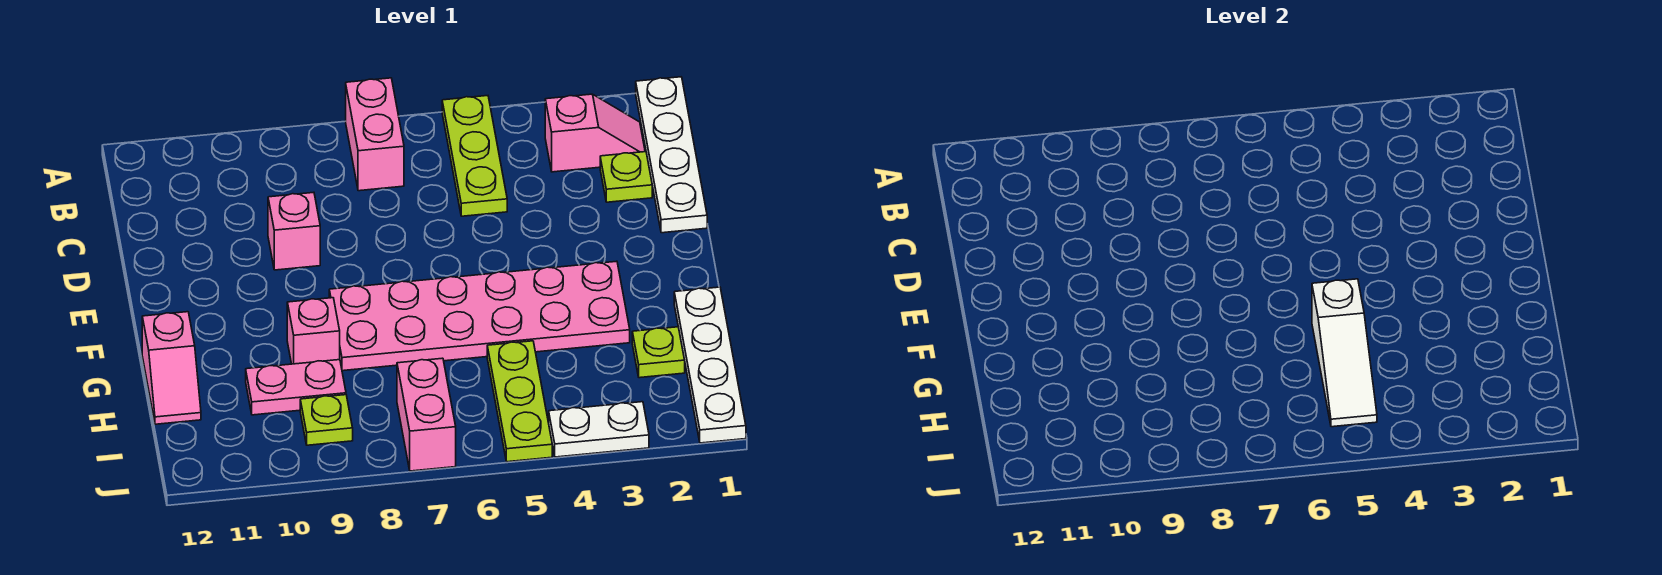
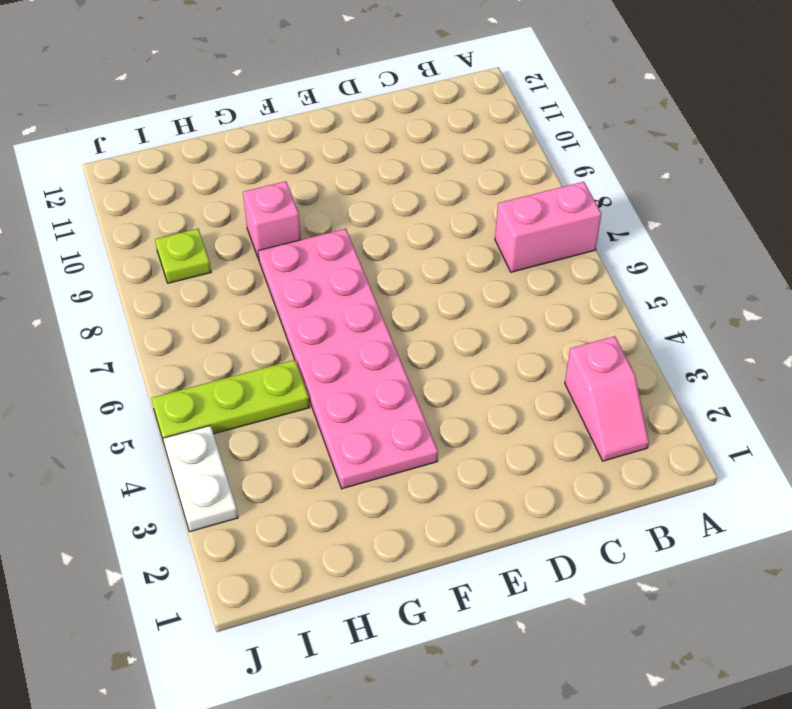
none -> white 1x4 plate [636,77,707,233]
none -> lime 1x3 plate [442,96,507,216]
none -> lime 1x1 plate [600,152,652,202]

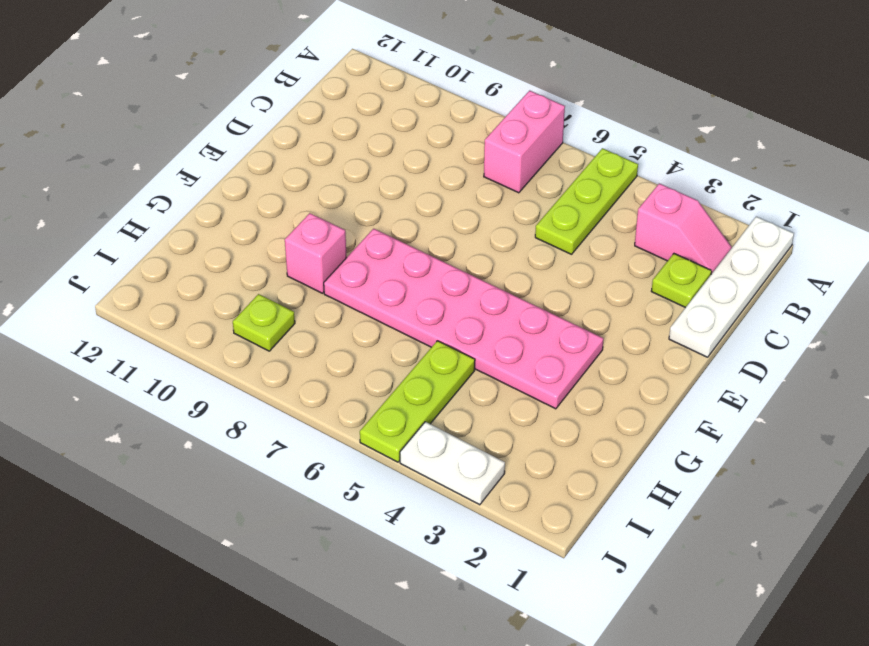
none -> pink 1x1 brick [268,192,320,270]
none -> white 1x4 plate [674,287,746,443]
none -> pink 1x2 slope [142,312,201,424]

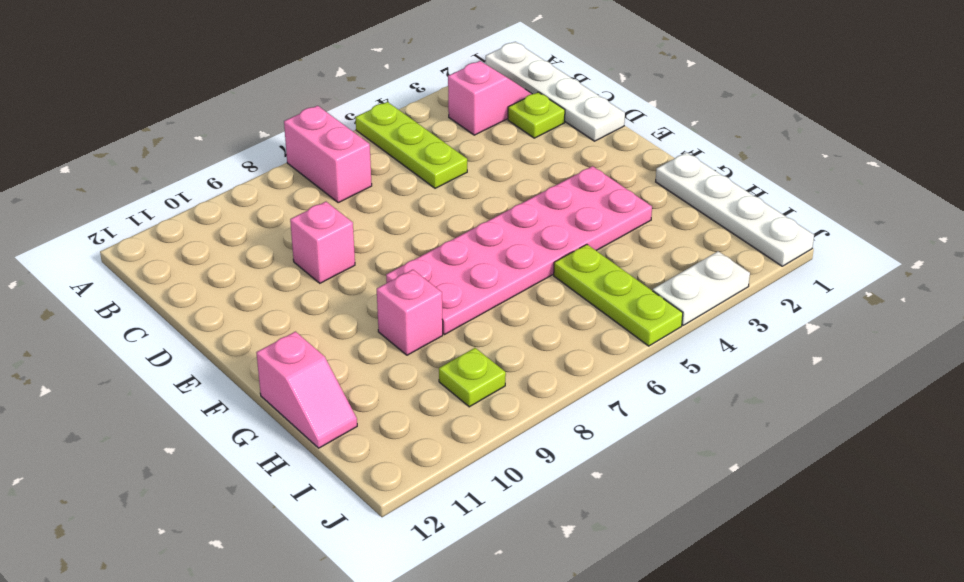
none -> lime 1x1 plate [632,327,685,378]
none -> pink 1x2 plate [246,360,346,415]
none -> pink 1x2 brick [397,358,456,471]

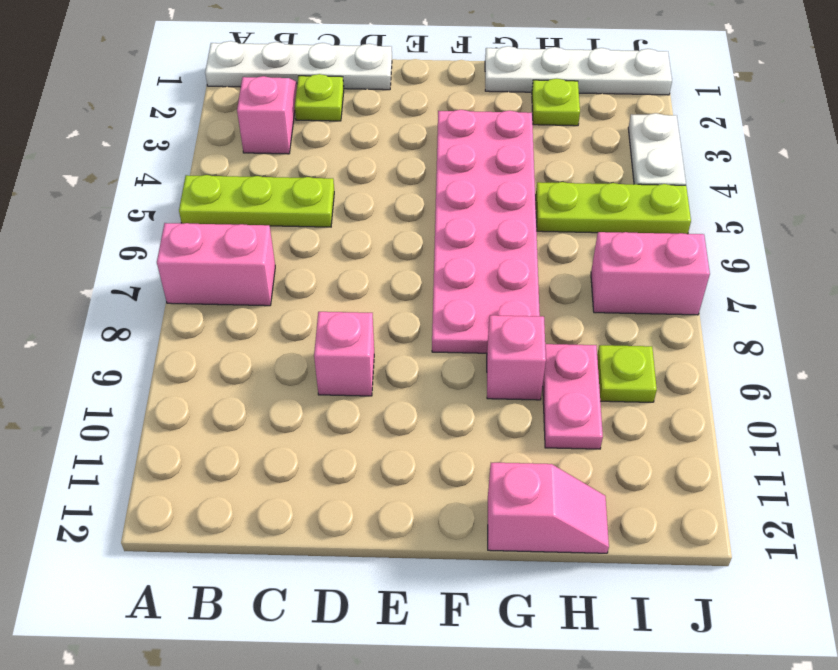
none -> white 1x3 slope [1312,279,1377,427]

